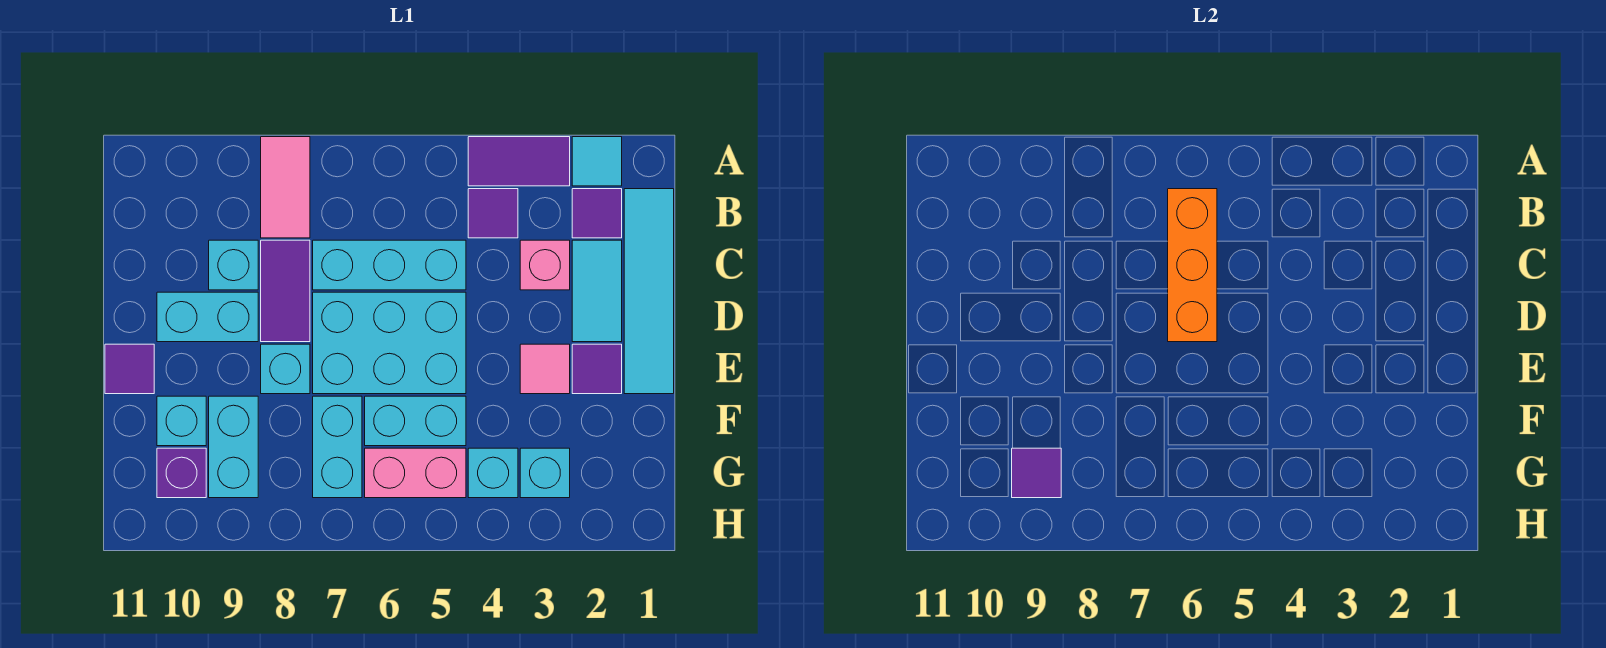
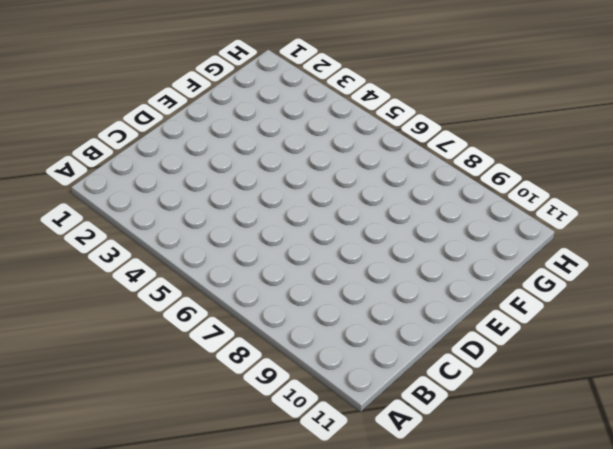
none -> cyan 1x1 tile [572,137,622,186]
none -> purple 1x2 tile [468,137,570,186]
none -> pink 1x2 tile [261,137,310,238]

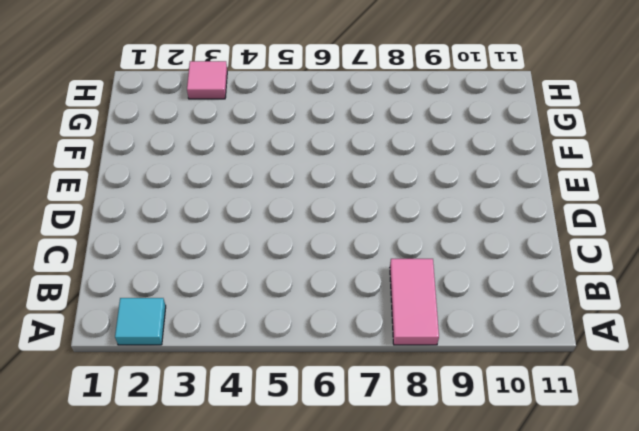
pink 1x1 tile [187,61,227,99] -> pink 1x1 tile moved to [520,344,570,394]
none -> purple 1x2 tile [468,137,570,186]
none -> cyan 1x4 tile [624,189,674,394]
none -> purple 1x1 tile [572,189,622,238]

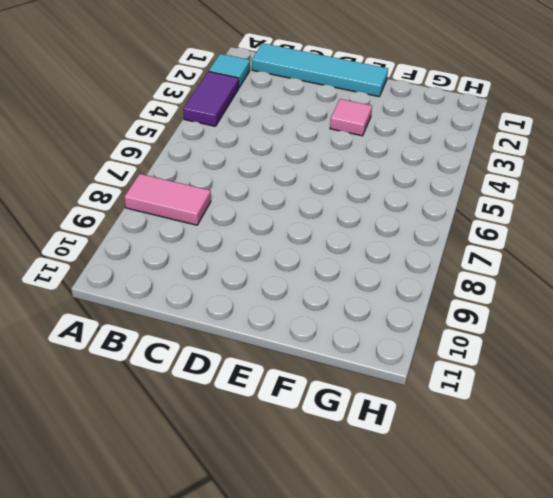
none -> purple 1x1 tile [572,189,622,238]
none -> purple 1x1 tile [468,189,518,238]
none -> cyan 1x2 tile [572,240,622,342]

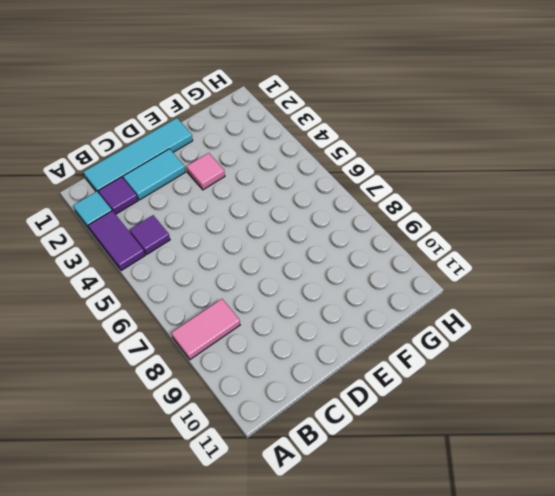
none -> pink 1x1 brick [520,240,570,290]
none -> cyan 1x3 brick [313,240,466,290]
none -> purple 1x2 tile [261,240,310,342]

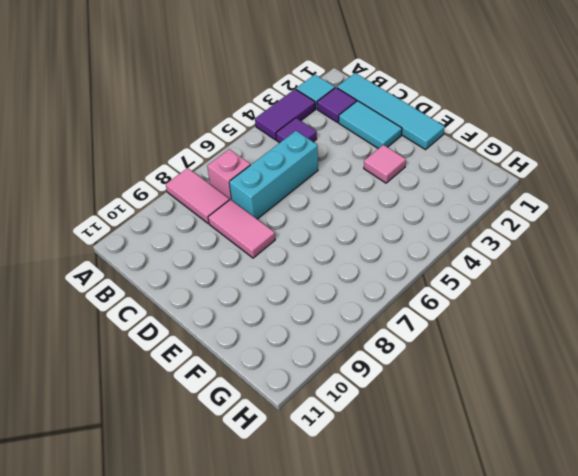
pink 1x1 brick [207,149,250,200] -> pink 1x1 brick moved to [520,240,570,290]
pink 1x2 tile [208,200,275,258] -> purple 1x2 tile [261,240,310,342]
none -> cyan 1x1 brick [209,240,258,290]
none -> cyan 2x3 brick [313,292,466,394]
none -> cyan 1x2 brick [157,292,258,342]

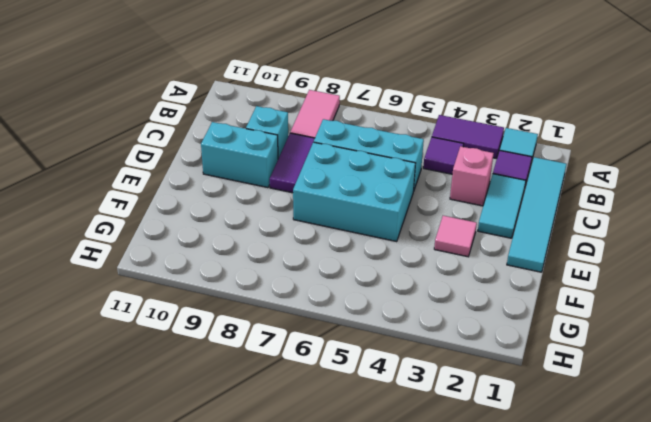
none -> purple 1x1 tile [572,344,622,394]
none -> cyan 1x1 brick [261,344,310,394]
none -> purple 1x1 tile [105,344,154,394]

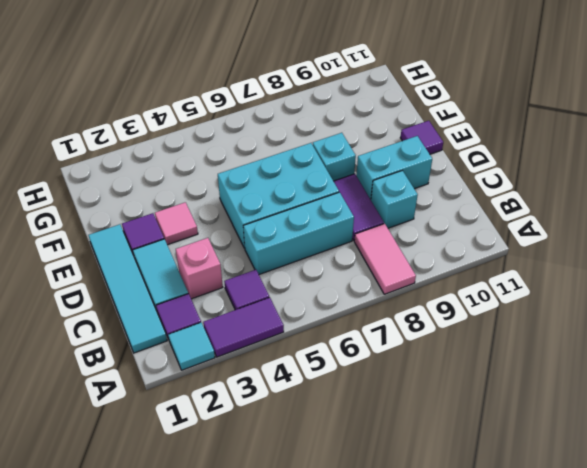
none -> cyan 1x2 brick [365,396,466,446]
none -> cyan 1x2 brick [313,396,362,498]
none -> cyan 1x2 brick [209,396,258,498]

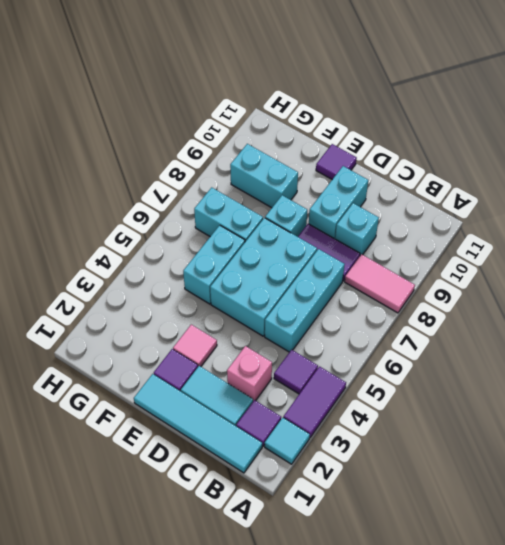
none -> cyan 1x1 brick [157,396,206,446]
none -> cyan 1x1 brick [520,448,570,498]
none -> cyan 1x1 brick [468,448,518,498]

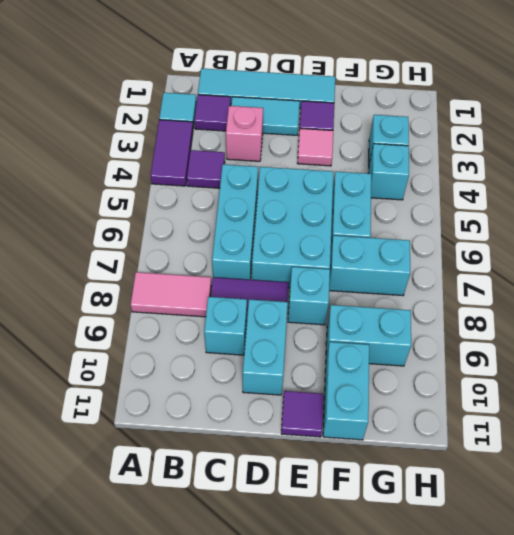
cyan 1x2 brick [323,342,369,440] -> cyan 1x1 brick [157,396,206,446]
none -> pink 1x2 brick [365,448,466,498]
none -> purple 1x1 brick [157,448,206,498]
none -> orange 1x3 brick [1168,189,1217,342]

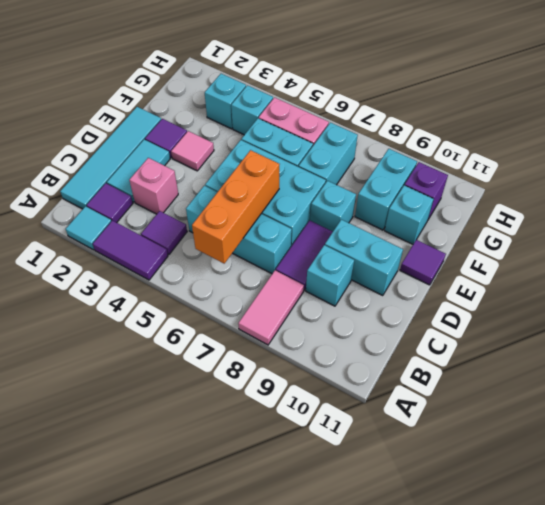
none -> purple 1x1 tile [1012,448,1061,498]

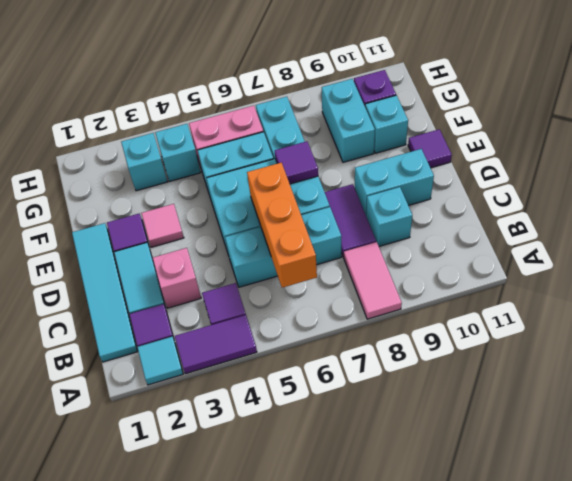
purple 1x1 tile [275,141,318,184] -> purple 1x1 tile moved to [1012,448,1061,498]
none -> cyan 1x1 brick [261,344,310,394]

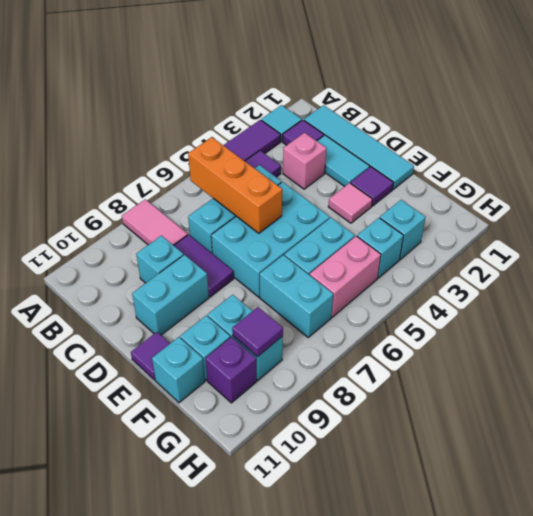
cyan 1x1 brick [152,337,205,403] -> cyan 1x1 brick moved to [261,344,310,394]

